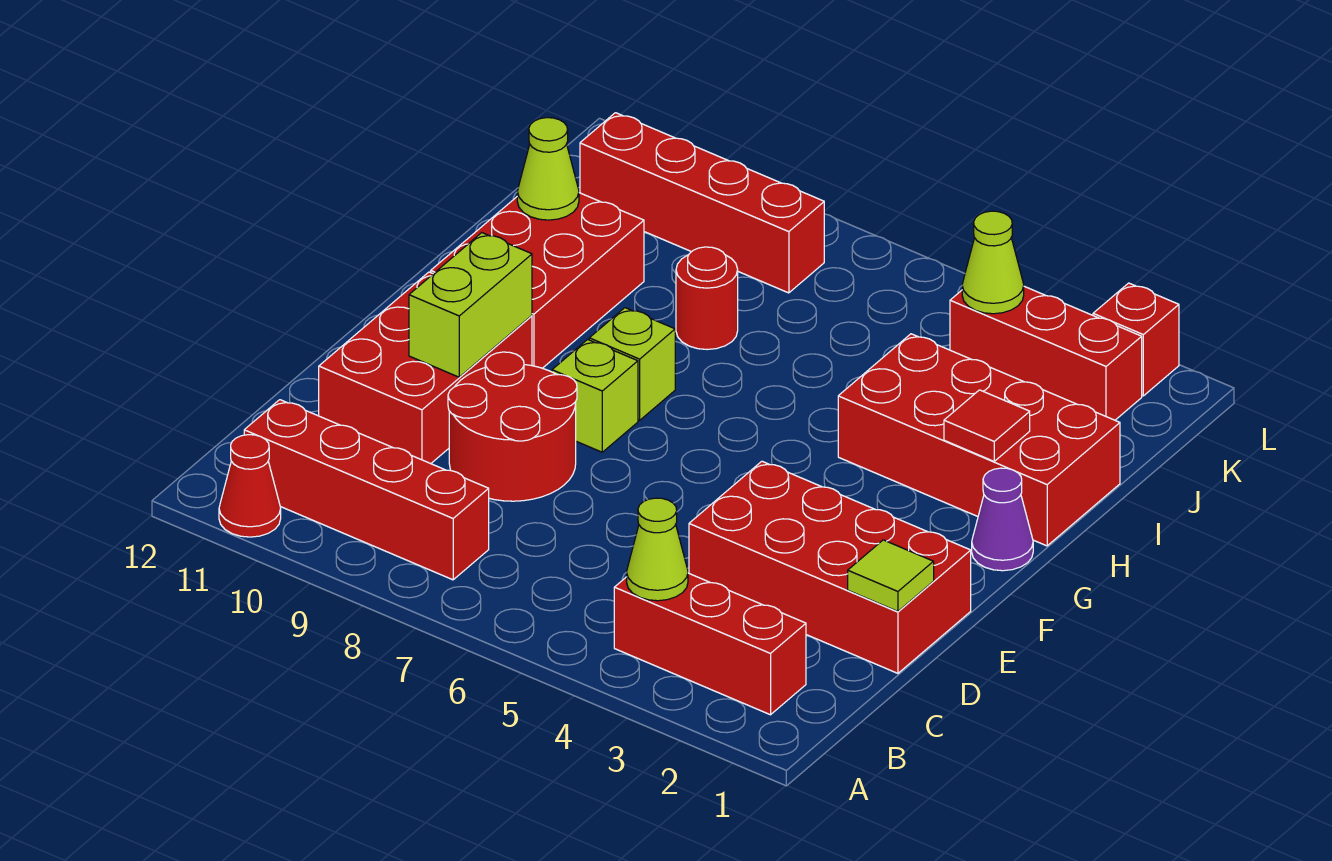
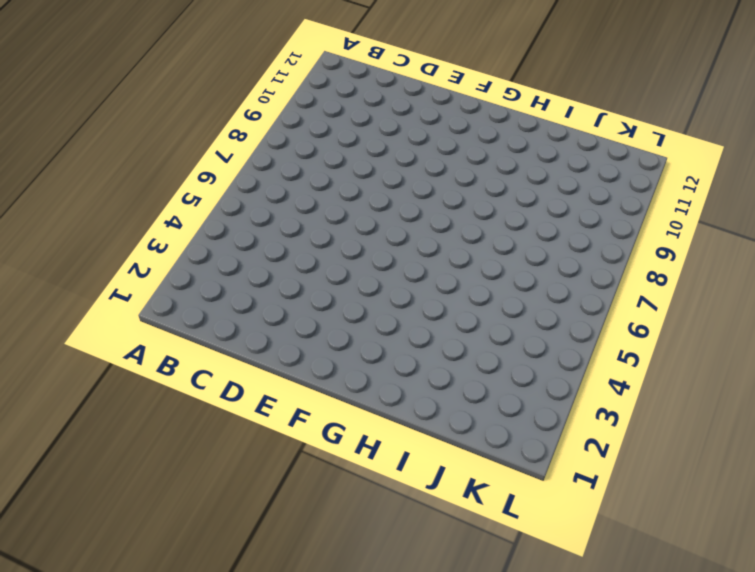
none -> red 1x1 cone [219,435,281,537]
none -> red 1x3 brick [614,573,806,715]
none -> red 1x4 brick [244,400,489,580]

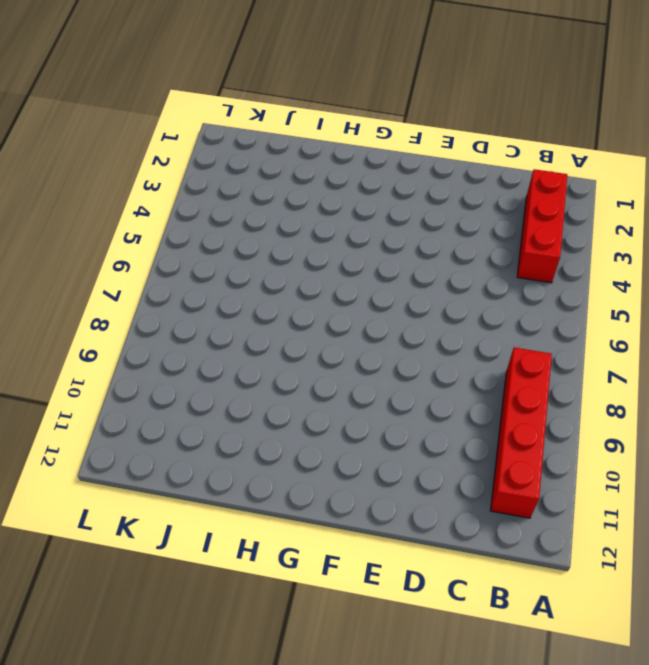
none -> red 1x1 cone [219,435,281,537]
none -> red 2x4 brick [689,461,971,673]
none -> red 2x2 round brick [448,352,577,501]

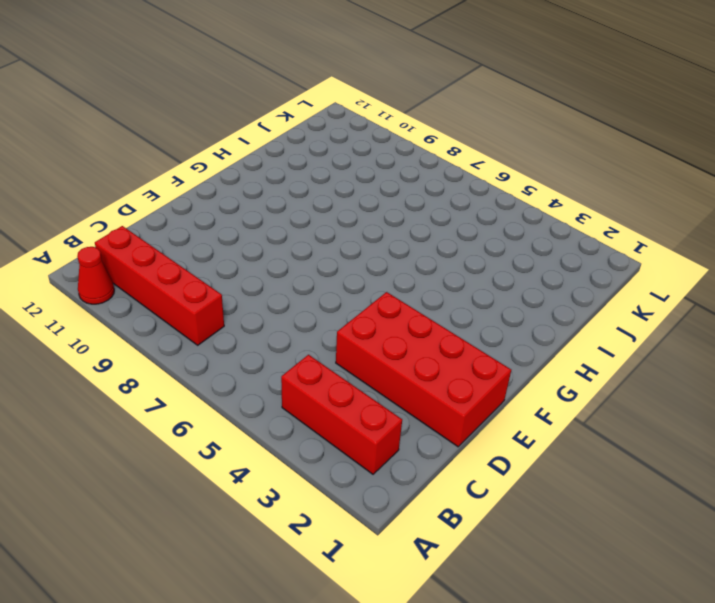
none -> red 2x2 round brick [448,352,577,501]
none -> red 2x3 brick [319,272,532,464]
none -> lime 1x1 brick [552,340,638,452]

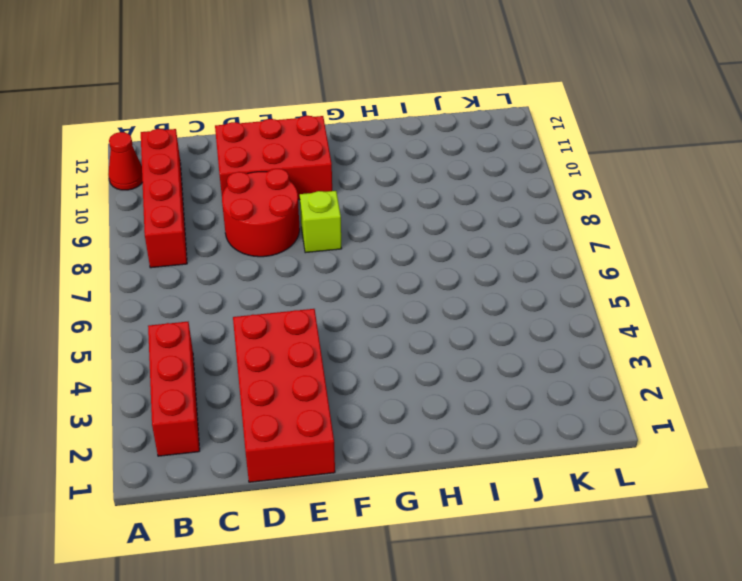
none -> purple 1x1 cone [972,468,1033,571]
none -> lime 1x1 brick [589,308,675,420]
none -> red 2x3 brick [431,193,644,368]

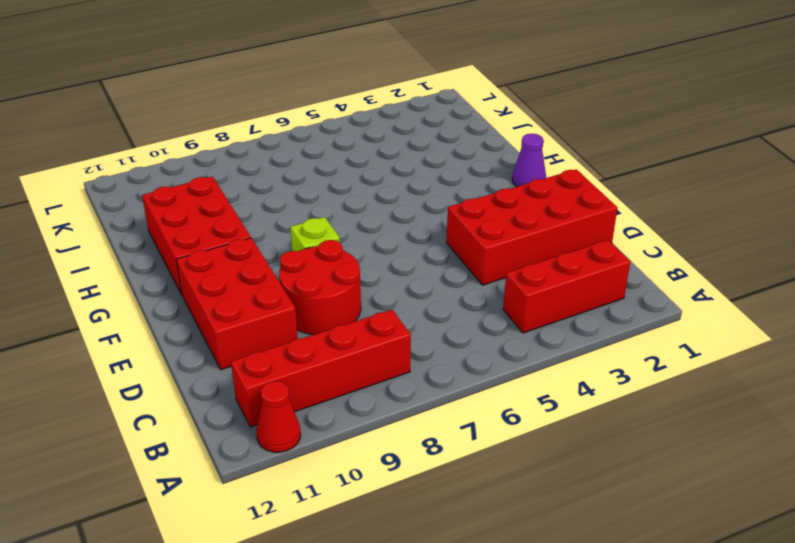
none -> lime 1x1 brick [589,308,675,420]
none -> red 2x4 brick [838,334,1120,546]
none -> red 1x1 round brick [676,247,738,350]

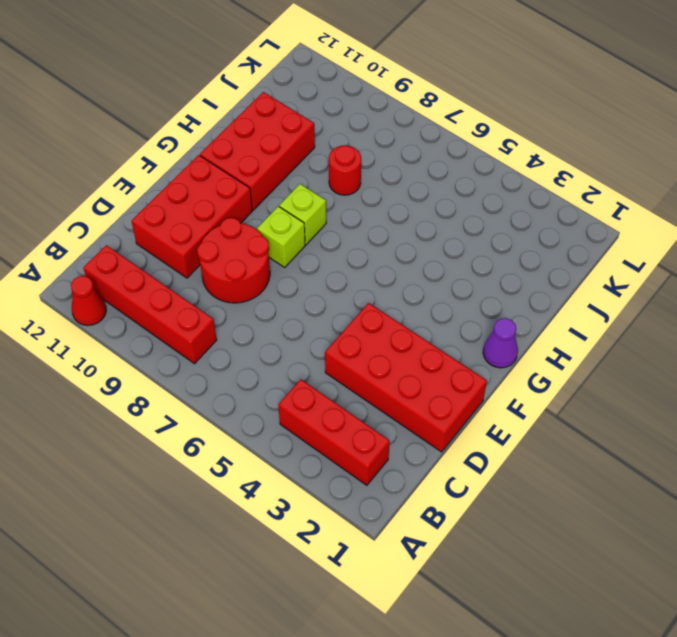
none -> red 2x4 brick [838,334,1120,546]
none -> red 1x3 brick [950,286,1142,420]
none -> red 1x4 brick [580,113,824,293]

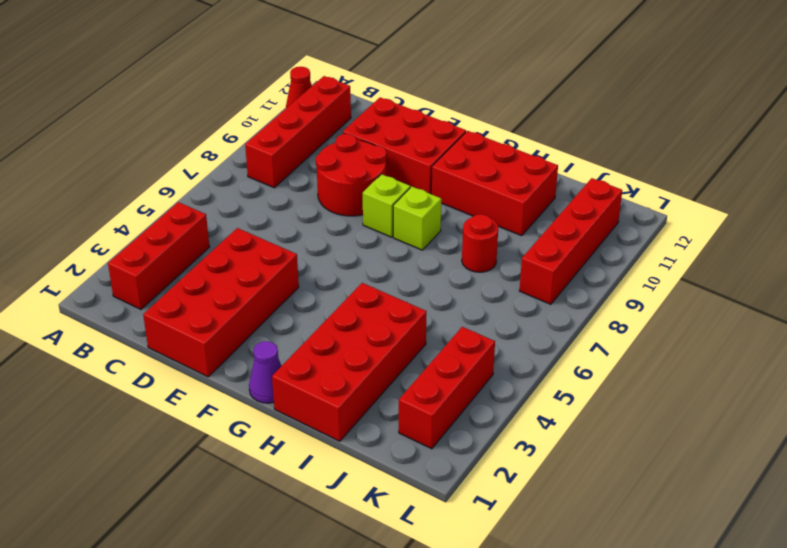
none -> red 1x1 brick [1093,283,1179,396]
none -> lime 1x1 cone [627,498,688,601]
none -> lime 1x1 tile [848,540,934,611]

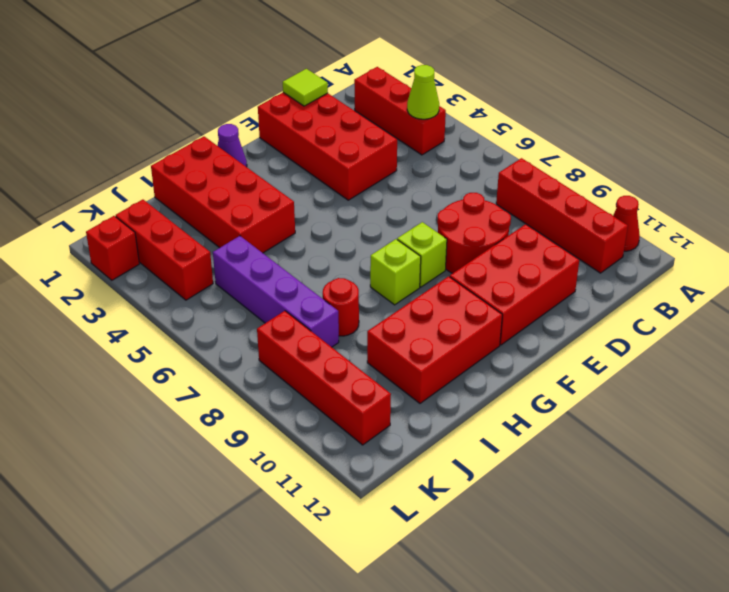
purple 1x4 brick [213,236,339,347] -> none
none -> lime 1x2 brick [409,233,532,377]
none -> red 1x1 tile [944,390,1030,461]
none -> lime 1x1 cone [517,118,579,220]

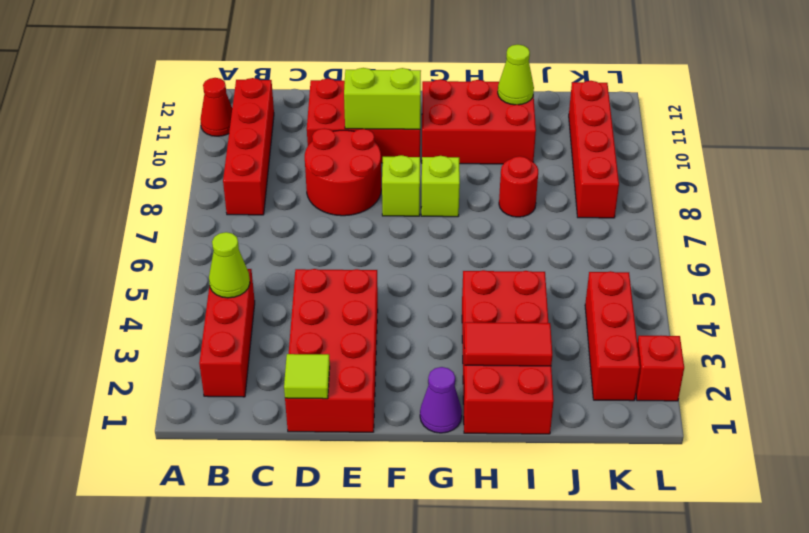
red 1x2 tile [464,322,552,366] -> red 1x1 tile [944,390,1030,461]
none -> lime 1x1 cone [962,211,1024,314]

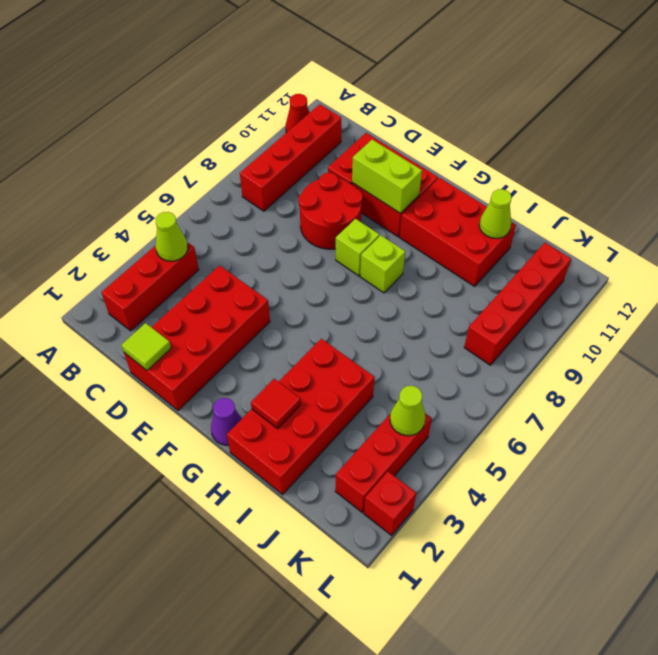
none -> red 1x1 round brick [676,247,738,350]

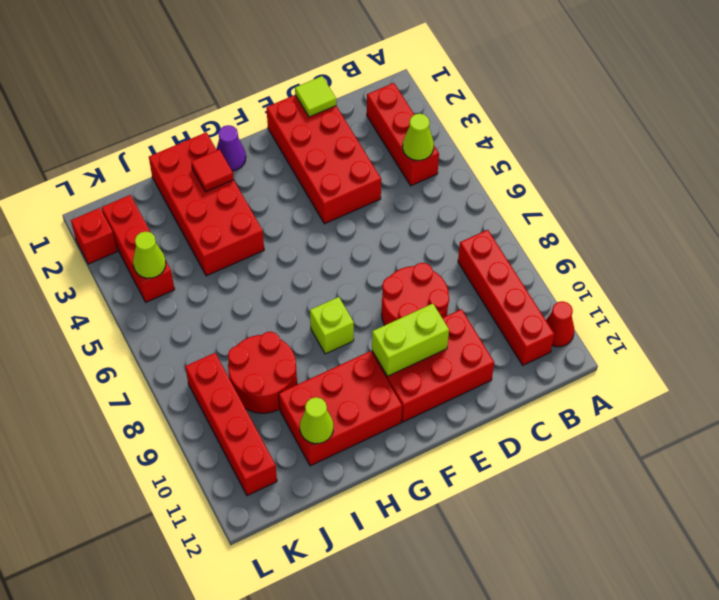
red 2x2 round brick [228,332,297,413] -> red 1x1 round brick [676,247,738,350]
none -> lime 1x1 brick [552,340,638,452]

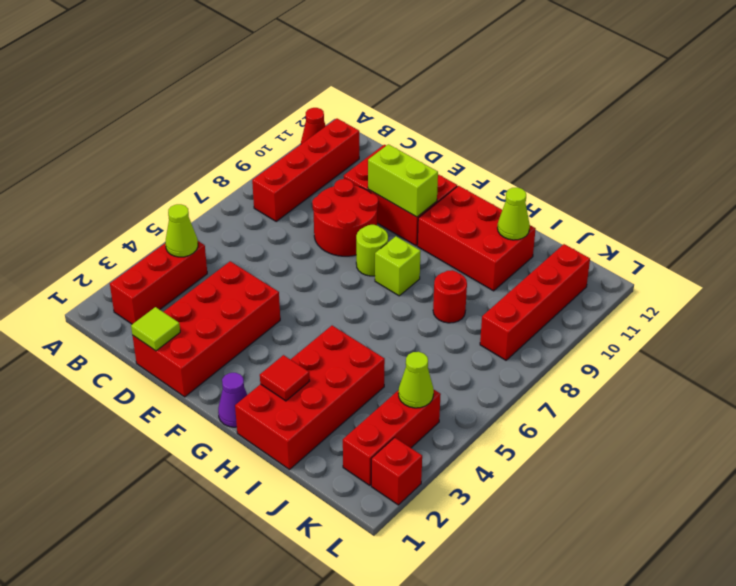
lime 1x1 round brick [356,225,388,276] -> lime 1x1 brick [552,340,638,452]

